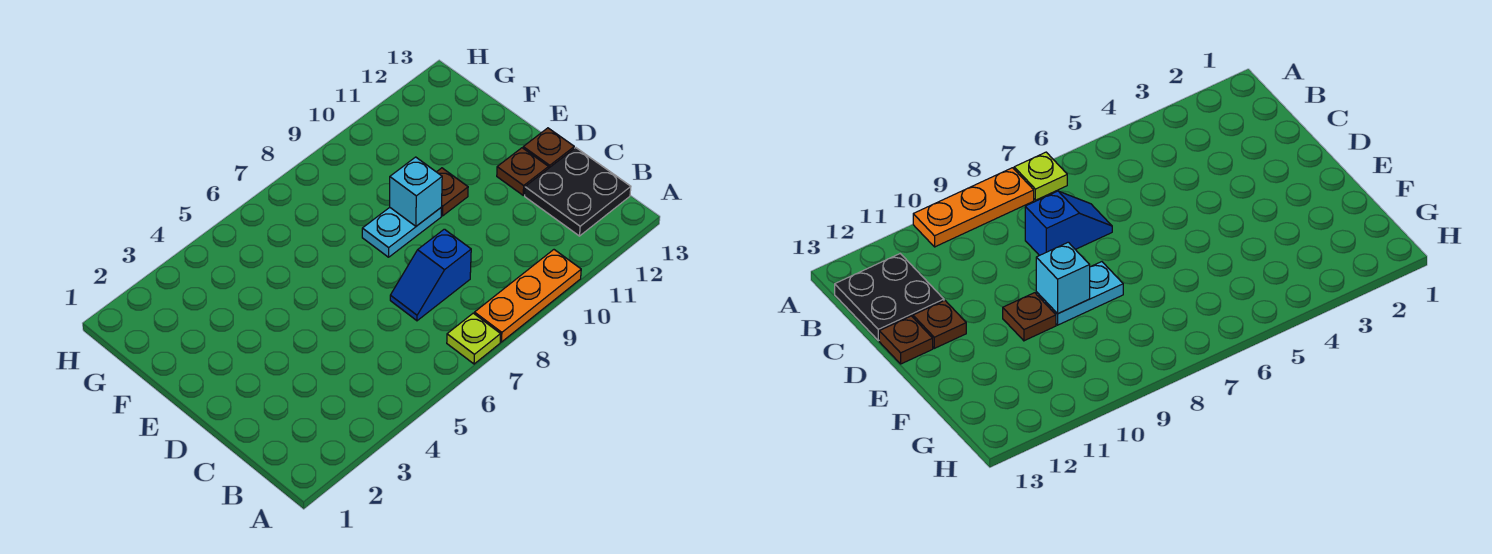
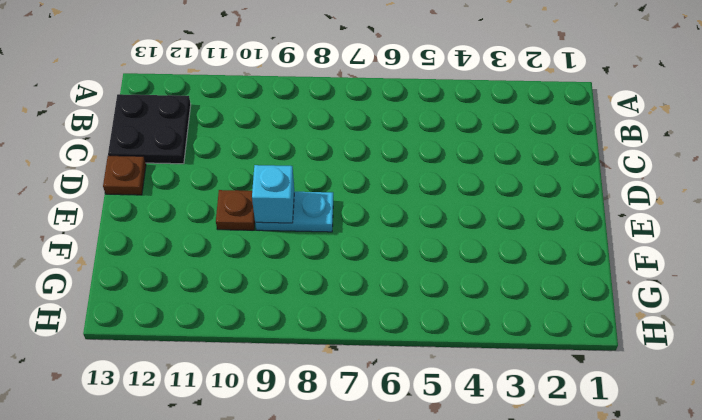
none -> lime 1x1 plate [447,313,501,364]
none -> orange 1x3 plate [474,250,581,342]

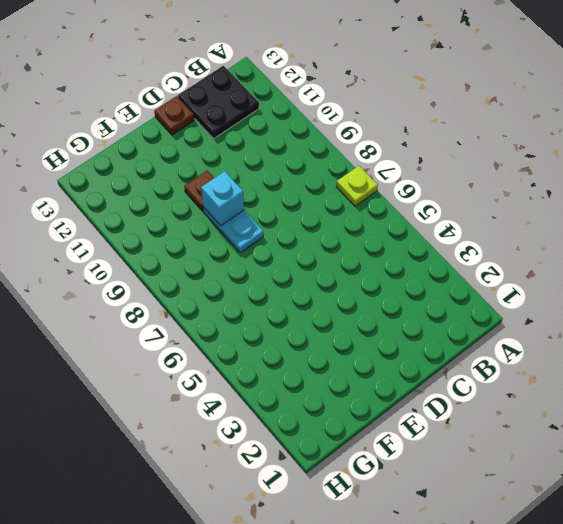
none -> orange 1x3 plate [474,250,581,342]
none -> blue 1x2 slope [390,229,471,321]

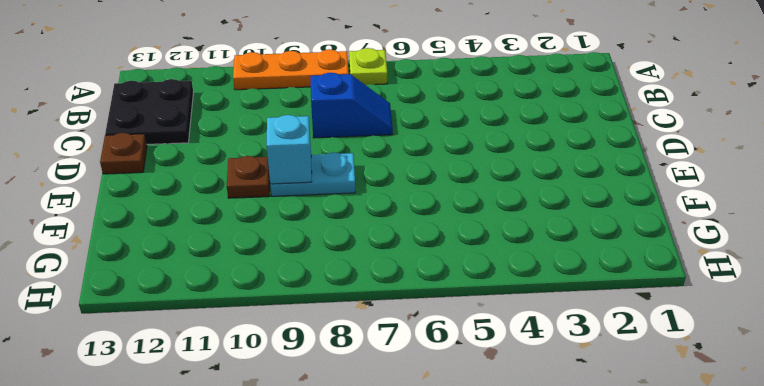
none -> brown 1x1 plate [497,148,548,195]

